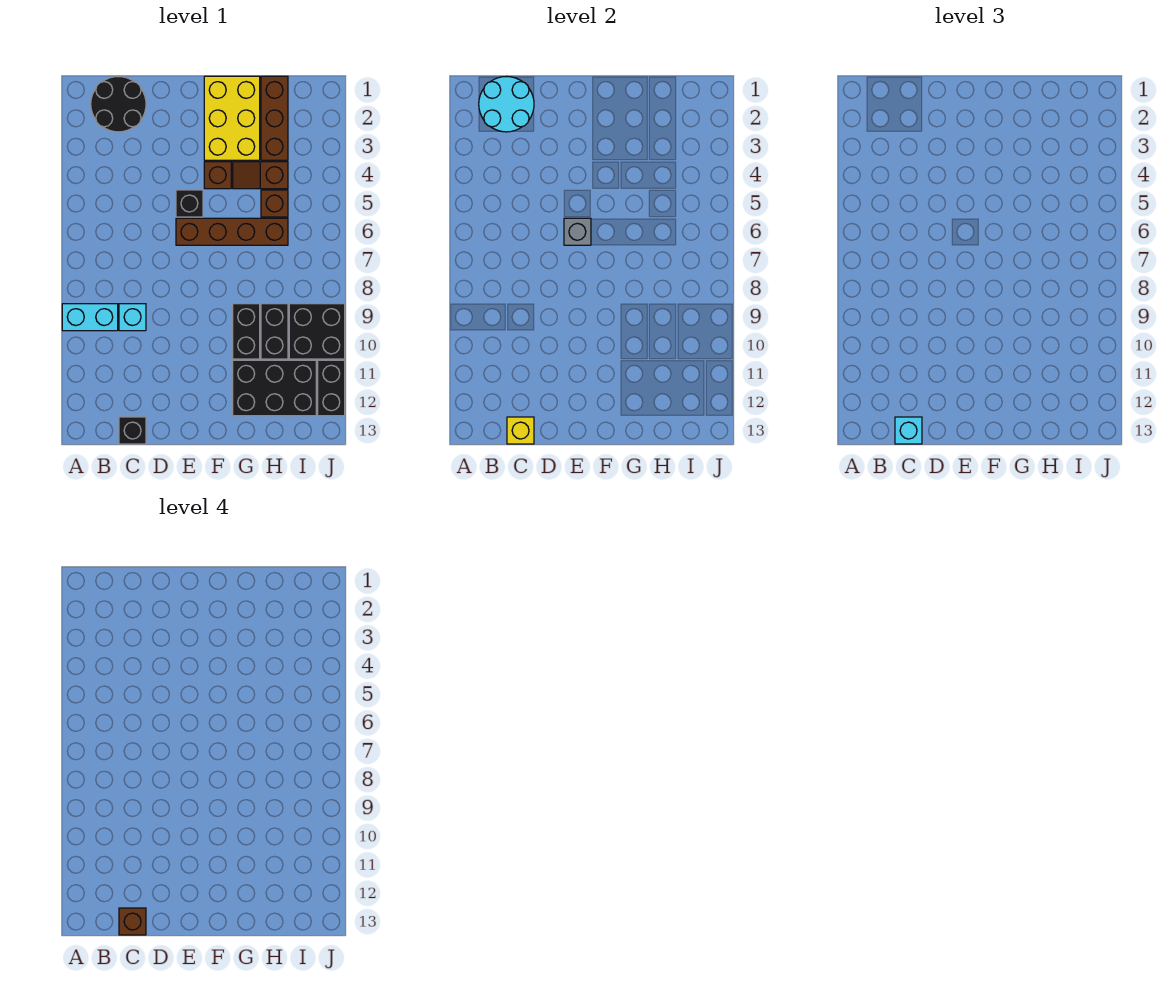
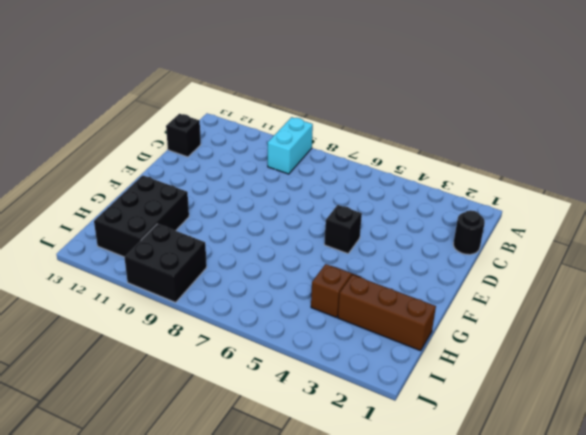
black 1x1 round brick [453,210,485,255] -> black 2x2 round brick [91,77,146,132]
none -> cyan 1x1 brick [119,304,146,331]
none -> brown 1x4 brick [176,218,288,245]
none -> yellow 2x3 brick [204,76,260,160]

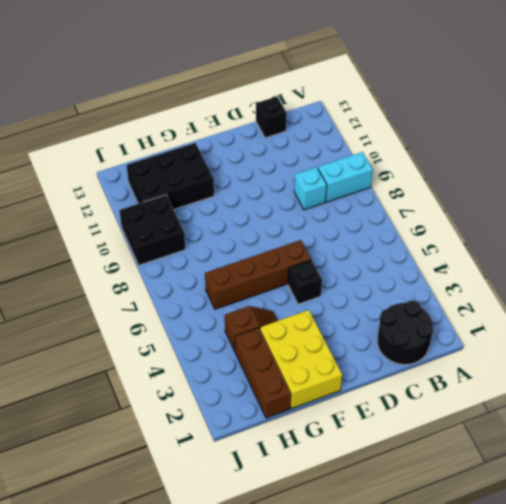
none -> brown 1x1 brick [204,162,231,189]
none -> black 1x2 brick [233,304,260,359]
none -> brown 1x1 brick [261,190,288,217]

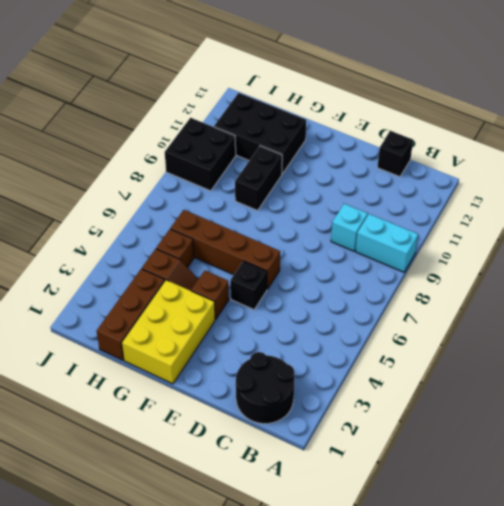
none -> black 1x2 brick [261,304,288,359]
none -> black 1x2 brick [318,360,345,416]
none -> cyan 2x2 round brick [479,77,534,132]

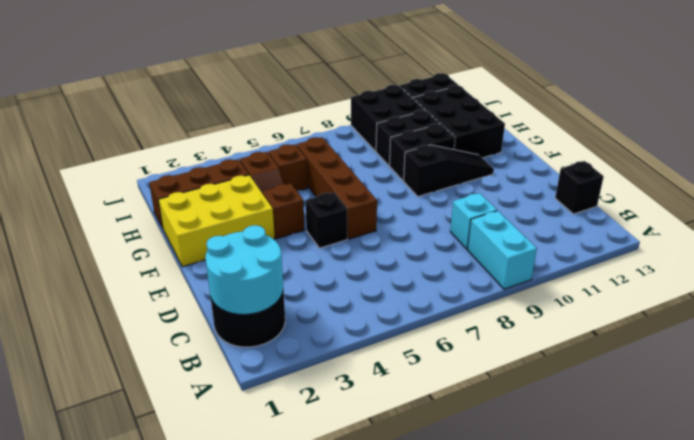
black 1x3 slope [404,145,494,196] -> none
none -> yellow 1x1 brick [507,417,534,444]
none -> grey 1x1 brick [564,218,591,245]
none -> cyan 1x1 brick [895,417,922,444]

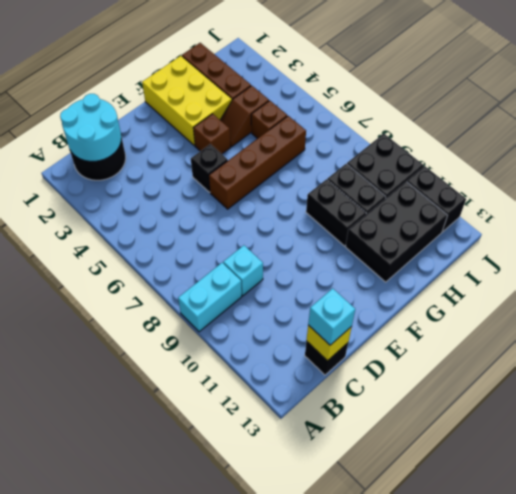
none -> grey 1x1 brick [564,218,591,245]
none -> brown 1x1 brick [119,908,146,935]

